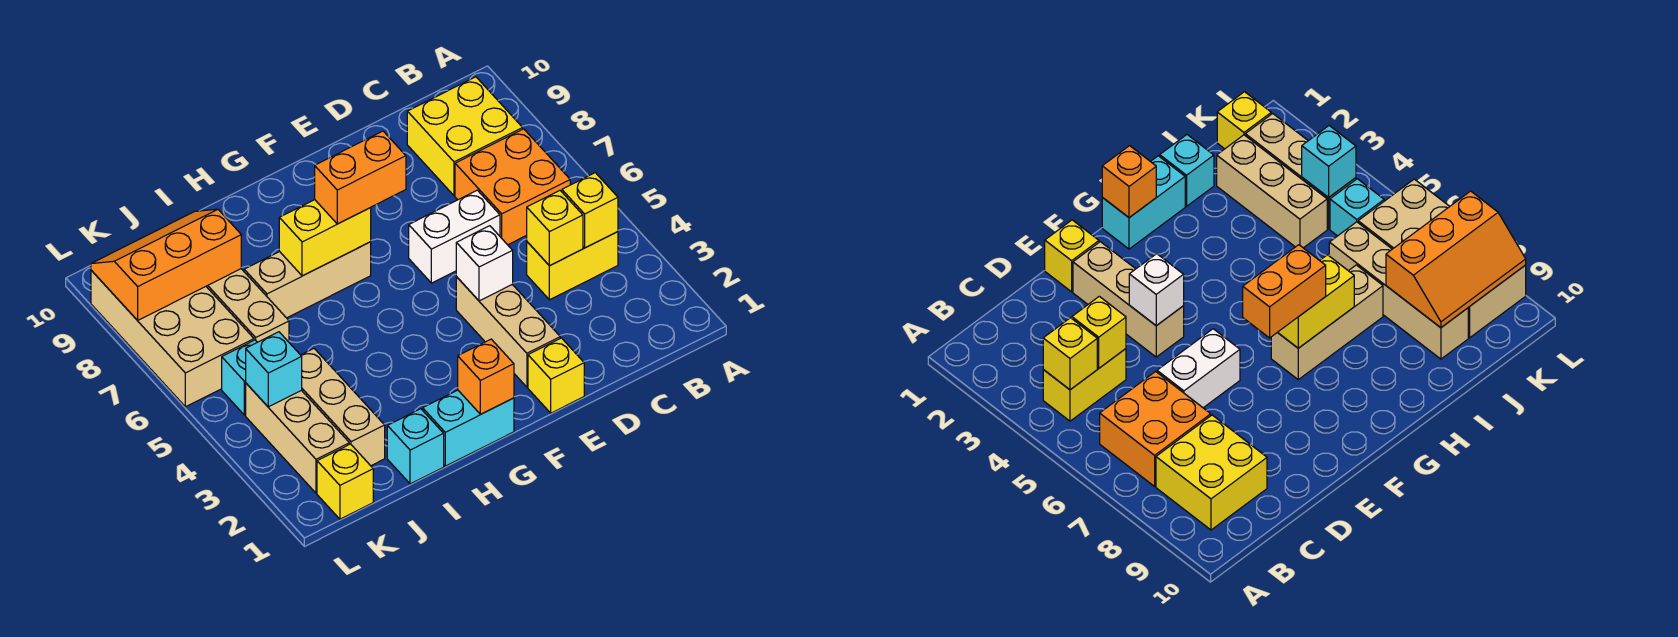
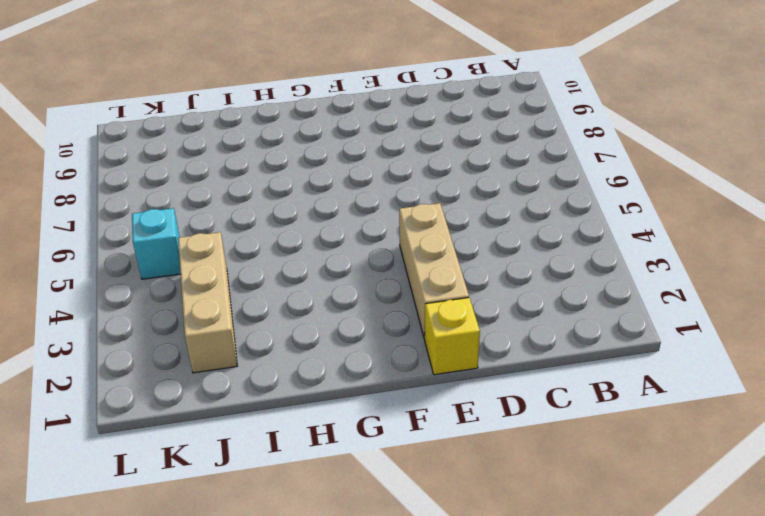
none -> yellow 1x2 brick [527,232,618,300]
none -> orange 2x2 brick [455,129,570,245]
none -> yellow 2x2 brick [407,77,523,196]

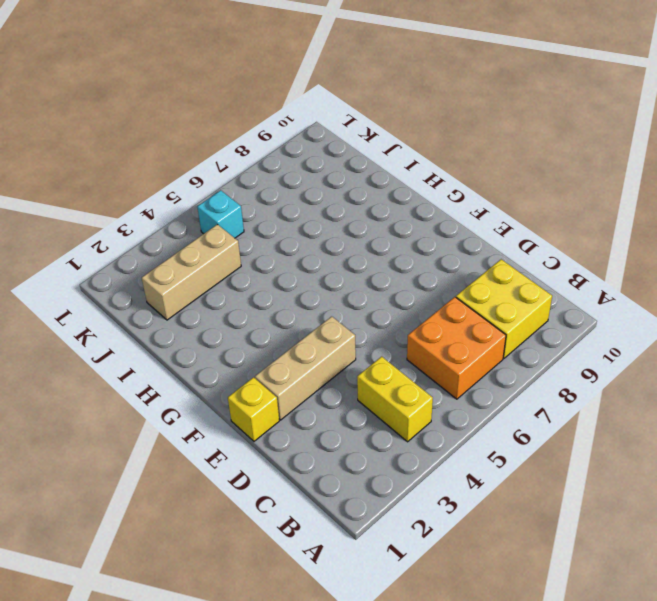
none -> white 1x2 brick [409,190,500,283]
none -> cyan 1x2 brick [423,390,514,466]
none -> tan 1x3 brick [244,242,371,318]

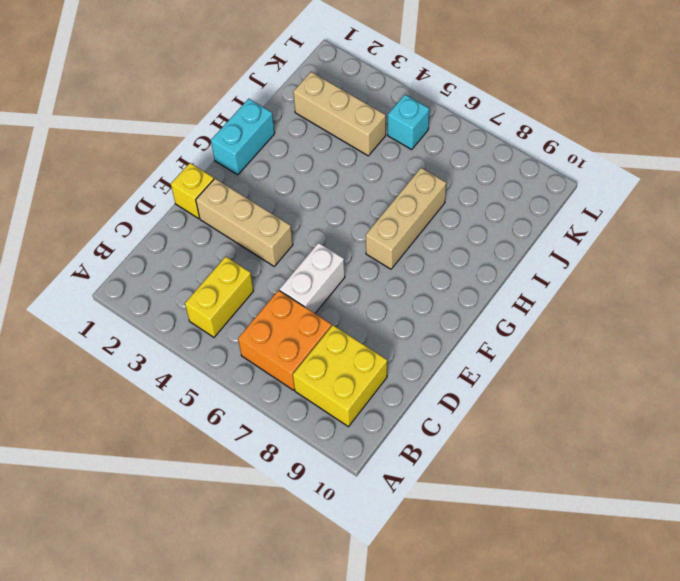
none -> cyan 1x1 brick [387,409,444,484]
none -> tan 1x4 brick [206,269,289,342]
none -> yellow 1x1 brick [317,444,373,519]

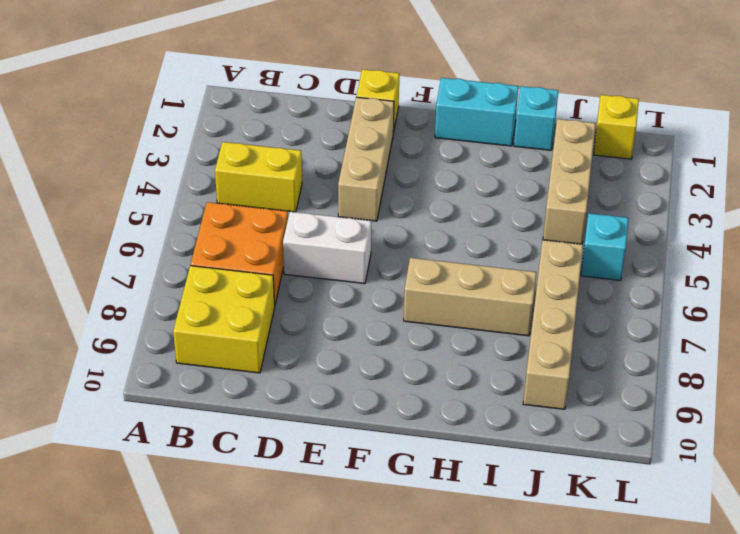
none -> tan 1x3 brick [246,383,349,493]
none -> tan 2x4 brick [91,271,254,407]
none -> yellow 1x1 brick [562,173,618,248]

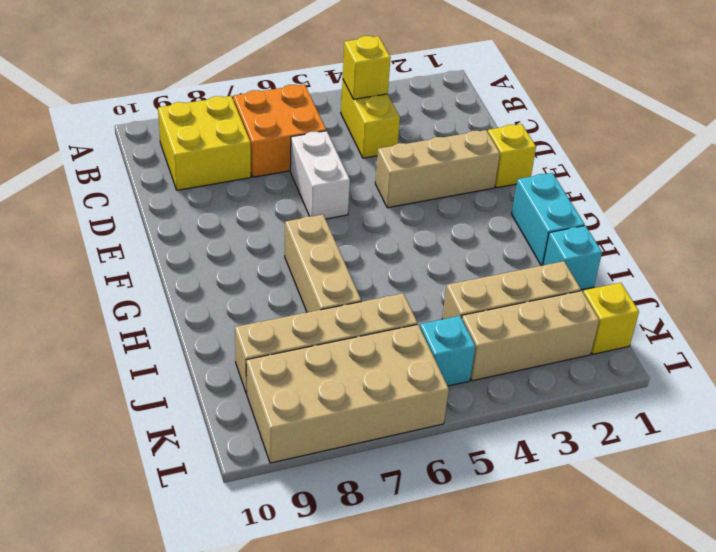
none -> yellow 1x1 brick [527,191,583,266]
none -> white 1x1 brick [456,226,513,301]
none -> orange 1x1 brick [458,339,514,414]

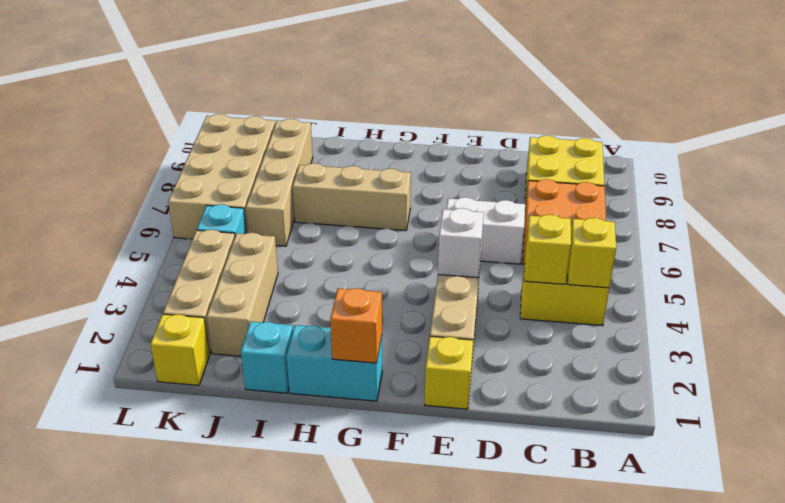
none -> yellow 1x2 brick [279,200,371,276]
none -> orange 2x3 slope [91,209,241,320]
none -> cyan 1x1 brick [246,332,302,407]

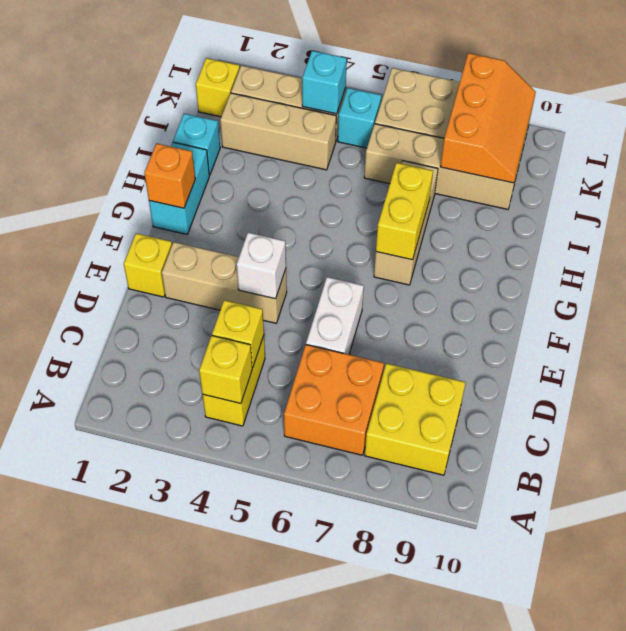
none -> orange 1x2 brick [315,131,406,224]

